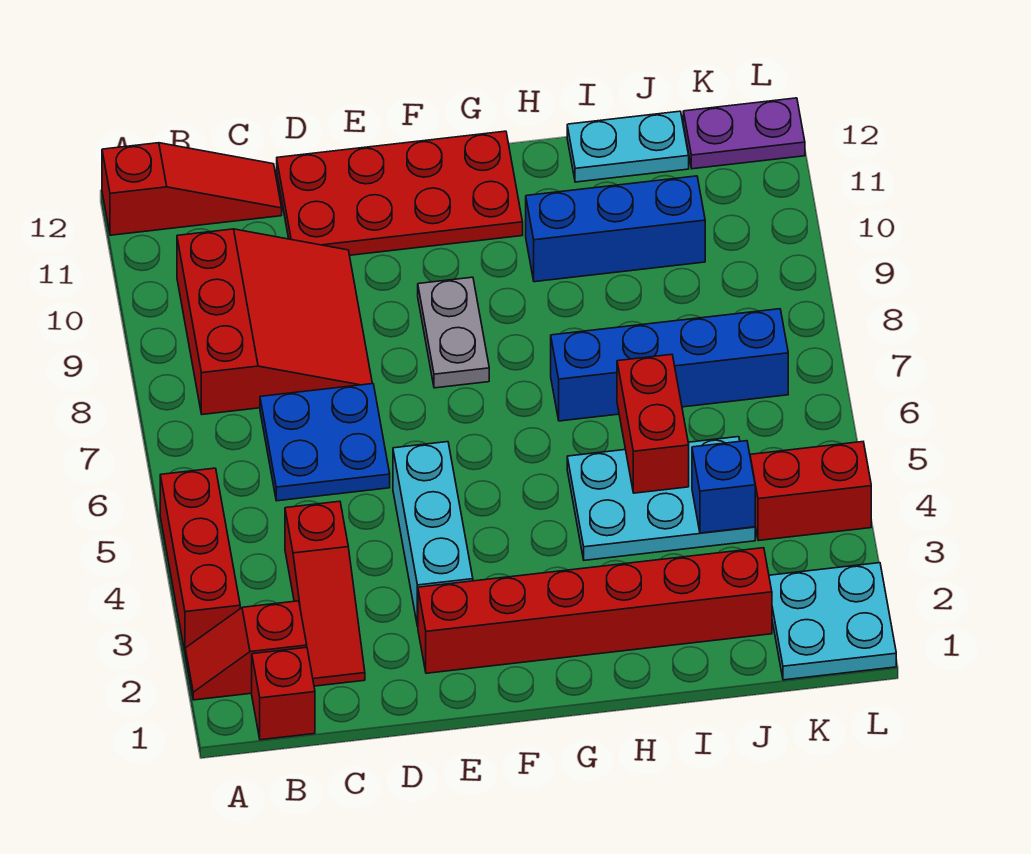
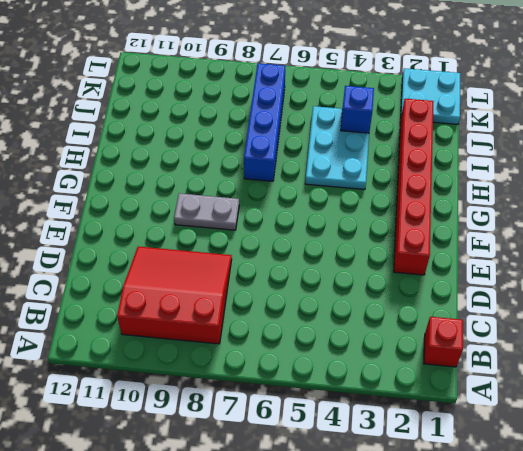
none -> red 1x2 slope [185,601,307,700]
none -> red 1x3 brick [160,468,240,651]
none -> red 1x3 slope [102,143,282,235]

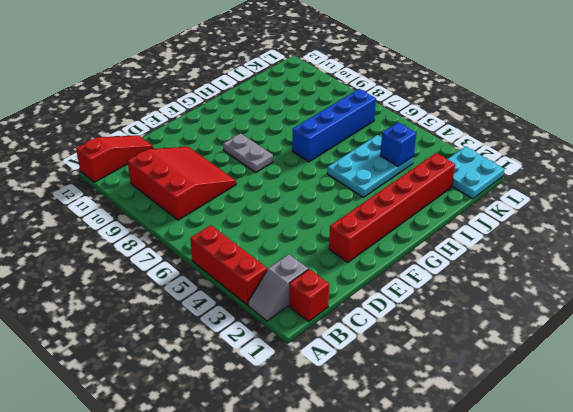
grey 1x2 slope [248,254,308,321] -> red 1x2 slope [185,601,307,700]
none -> red 1x3 slope [285,501,365,686]
none -> blue 2x2 plate [260,384,390,501]
none -> red 2x4 plate [277,131,523,255]

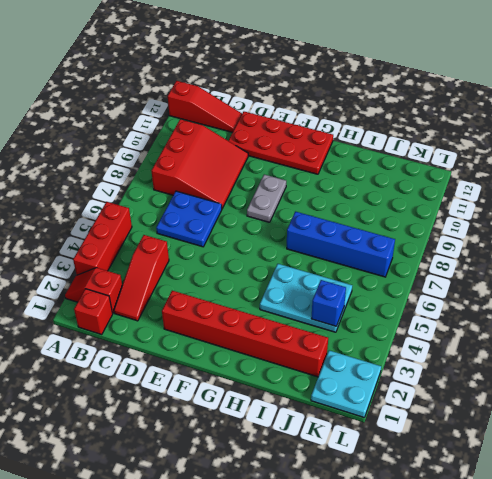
none -> cyan 1x3 brick [393,442,473,627]
none -> blue 1x3 brick [526,176,705,282]
none -> cyan 1x2 plate [567,111,689,182]

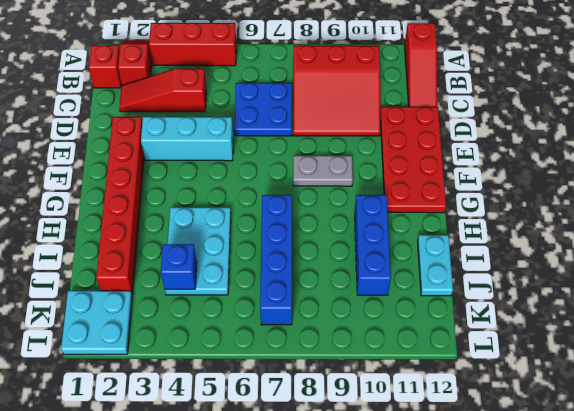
none -> red 1x2 brick [750,442,871,541]
none -> purple 1x2 plate [683,98,805,169]
none -> red 1x2 brick [617,354,689,493]

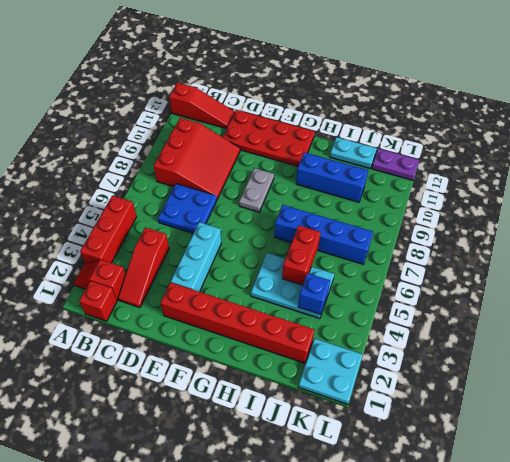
none -> red 1x2 brick [750,442,871,541]

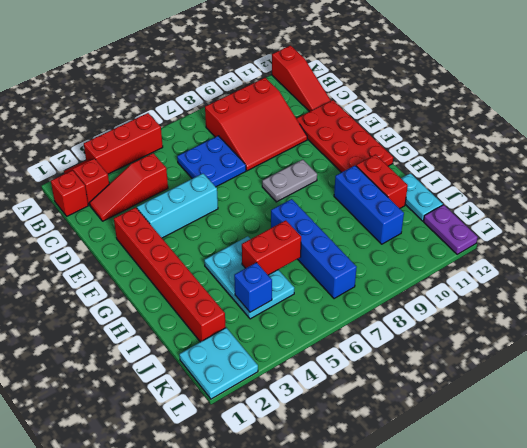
red 1x2 brick [356,155,408,208] -> red 1x2 brick moved to [750,442,871,541]

